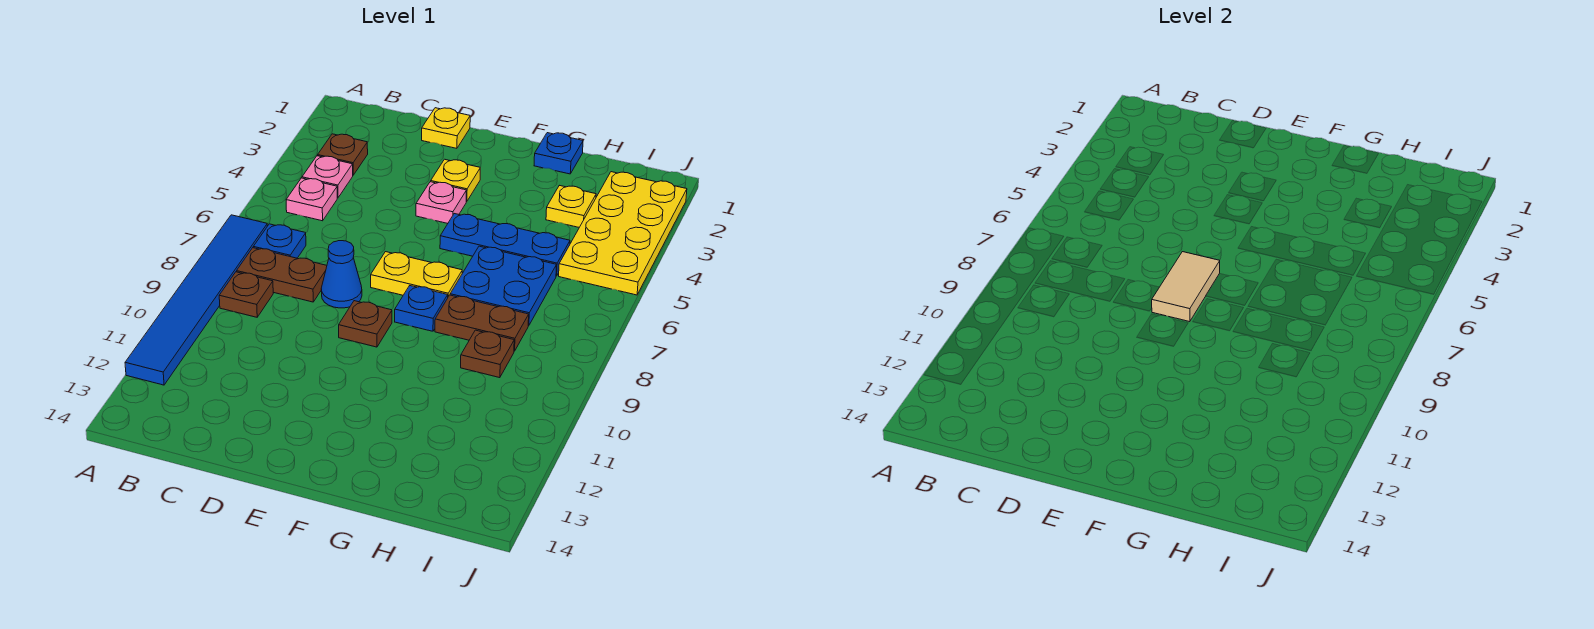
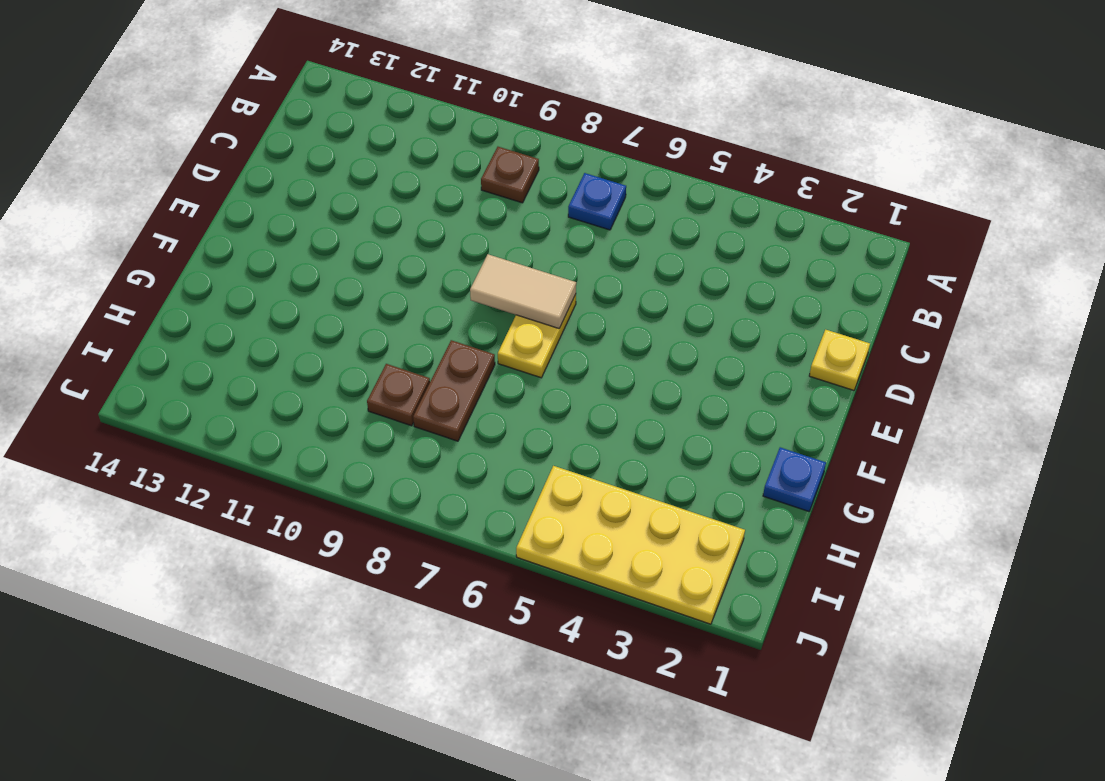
none -> blue 1x6 tile [125,215,267,385]
none -> brown 1x1 plate [318,134,368,175]
none -> pink 1x1 plate [302,156,353,198]

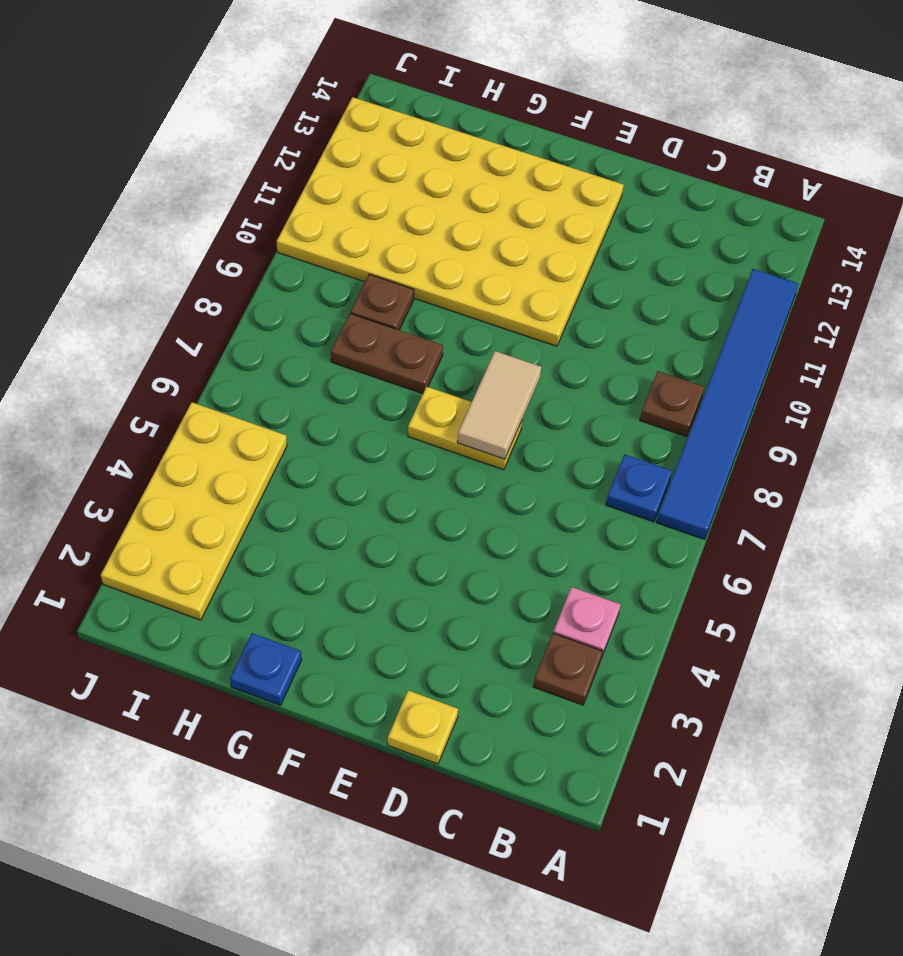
yellow 4x6 plate [277,97,624,346] -> none
none -> pink 1x1 plate [286,178,337,221]
none -> brown 1x2 plate [237,248,327,302]
none -> blue 1x1 cone [321,241,362,308]

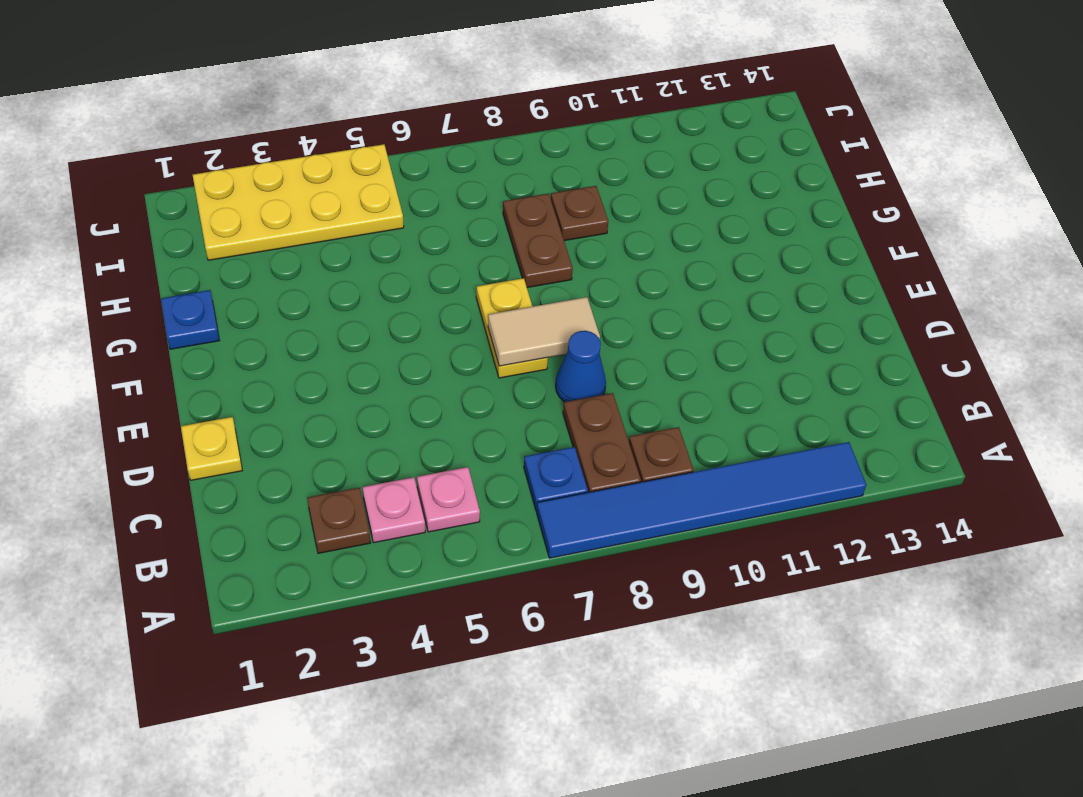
none -> yellow 1x1 plate [431,159,480,202]
none -> pink 1x1 plate [416,182,467,223]
none -> brown 1x1 plate [339,301,392,347]

